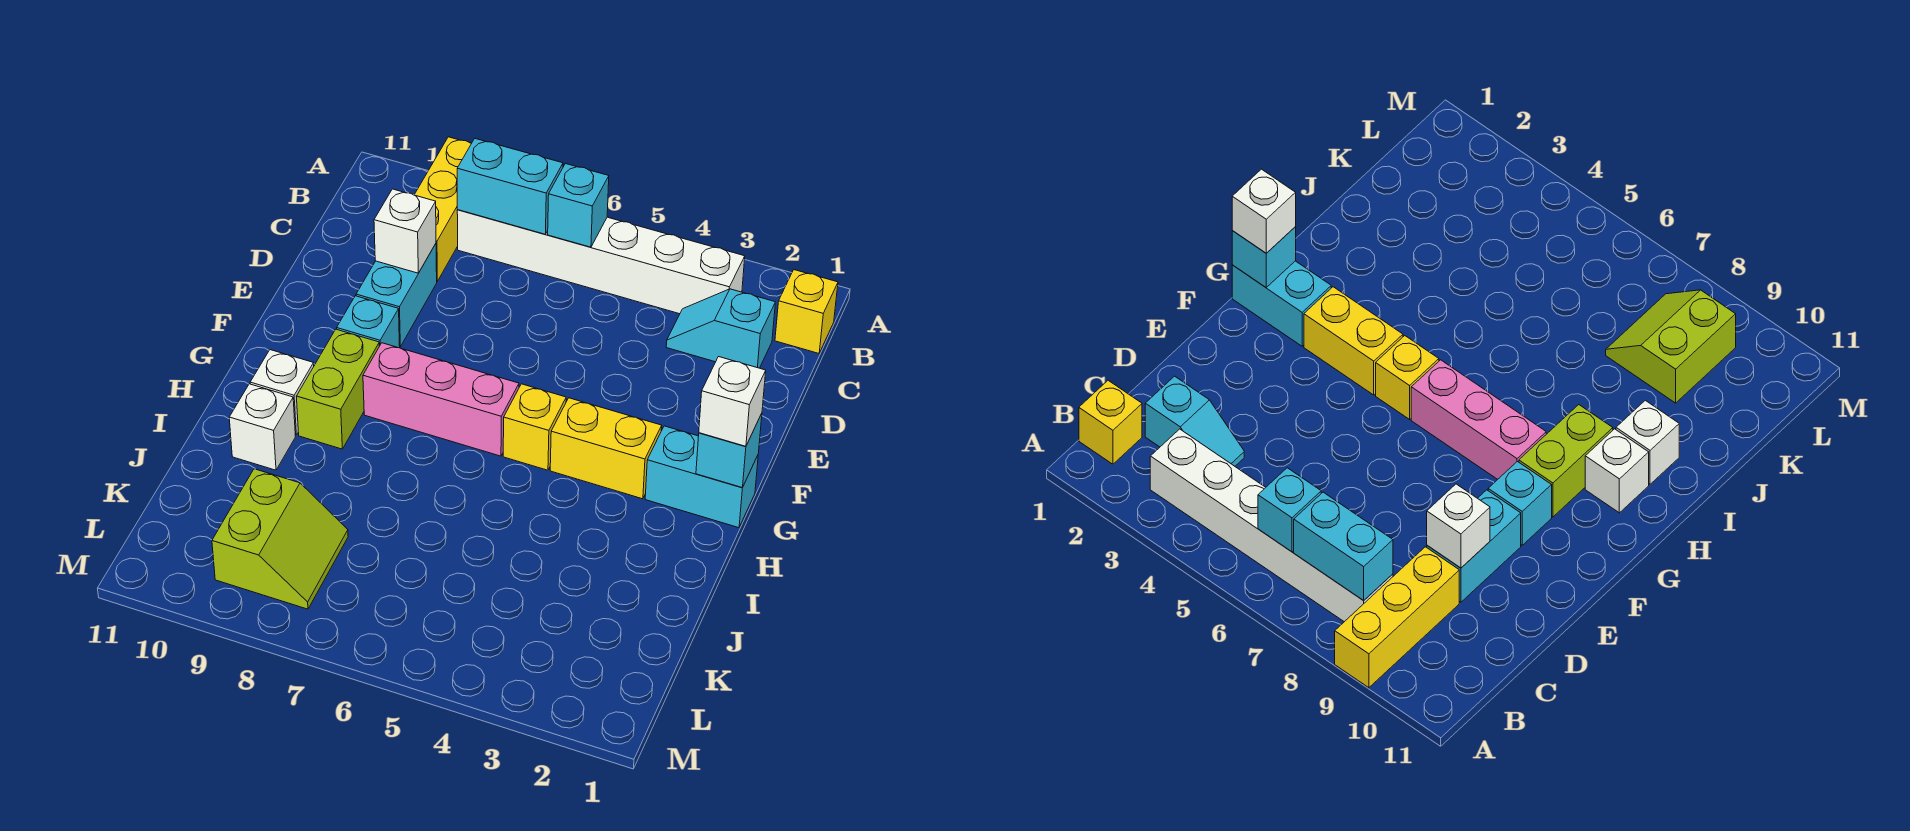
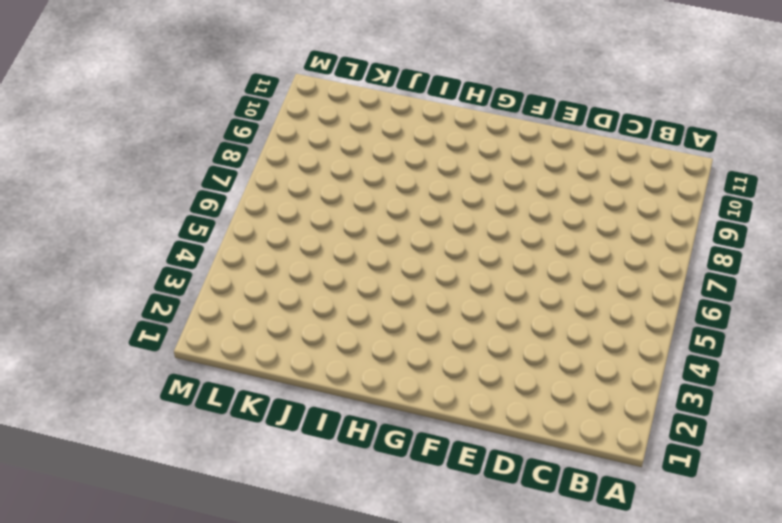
none -> yellow 1x3 brick [414,137,471,281]
none -> yellow 1x1 brick [775,270,838,353]
none -> white 1x6 brick [457,210,745,314]

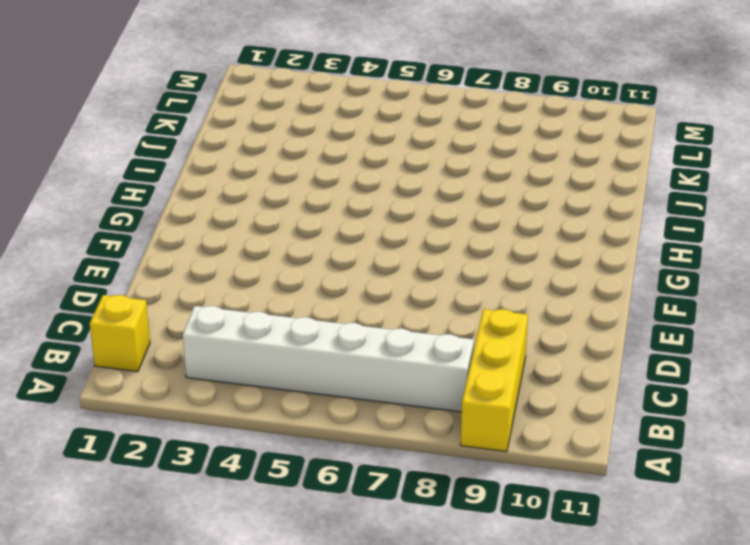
none -> cyan 1x2 slope [666,289,775,368]
none -> cyan 1x2 brick [356,244,437,347]
none -> cyan 1x1 brick [337,296,400,348]

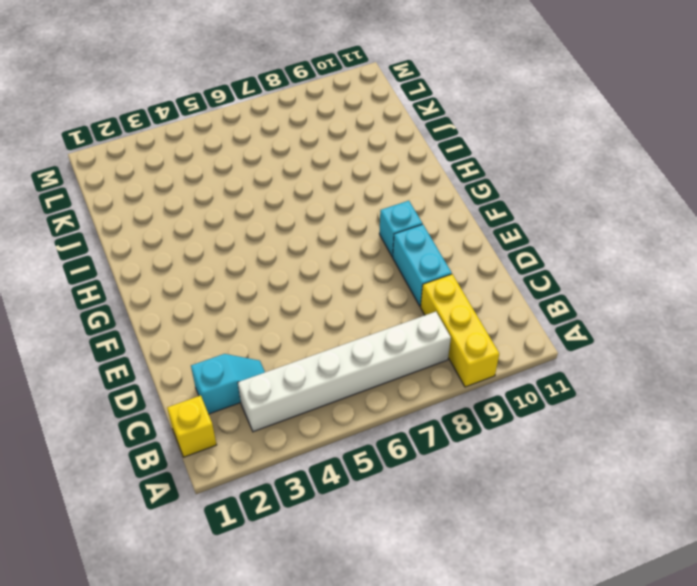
none -> cyan 1x2 brick [645,426,758,528]
none -> yellow 1x2 brick [550,398,662,499]
none -> yellow 1x1 brick [503,384,566,470]

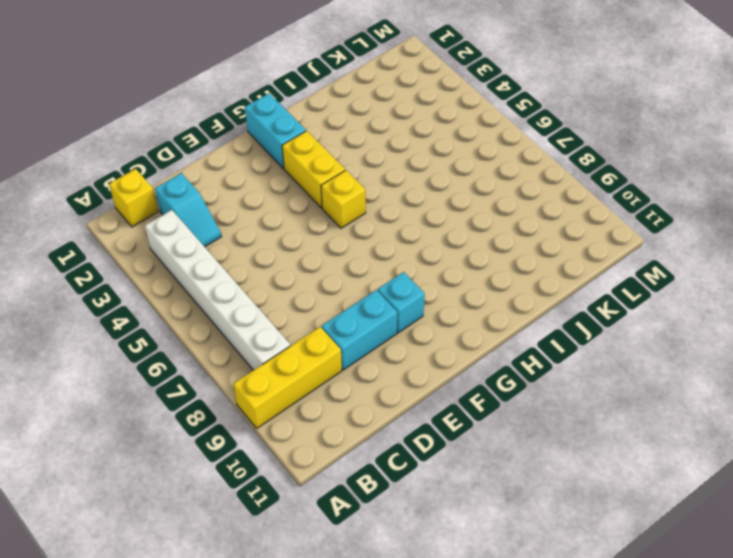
none -> pink 1x3 brick [363,343,519,456]
none -> lime 1x2 brick [296,329,379,449]
none -> white 1x1 brick [250,350,314,435]

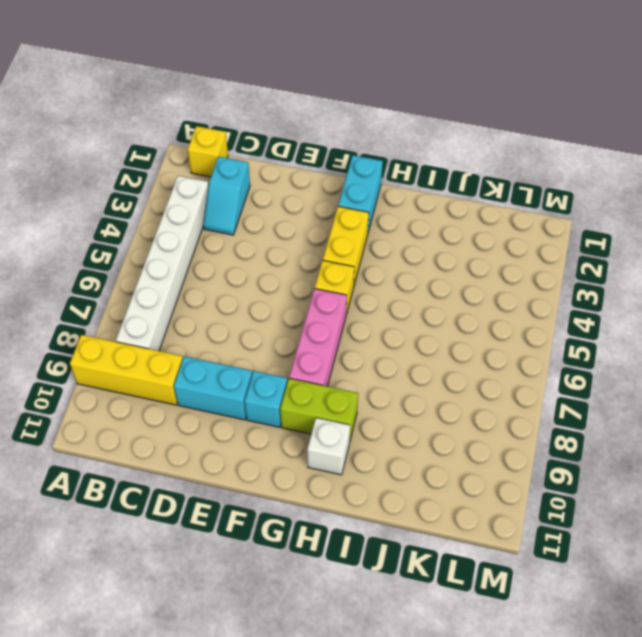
none -> white 1x1 brick [229,384,295,470]
none -> lime 2x2 slope [212,469,348,609]
none -> cyan 1x1 brick [548,164,609,247]

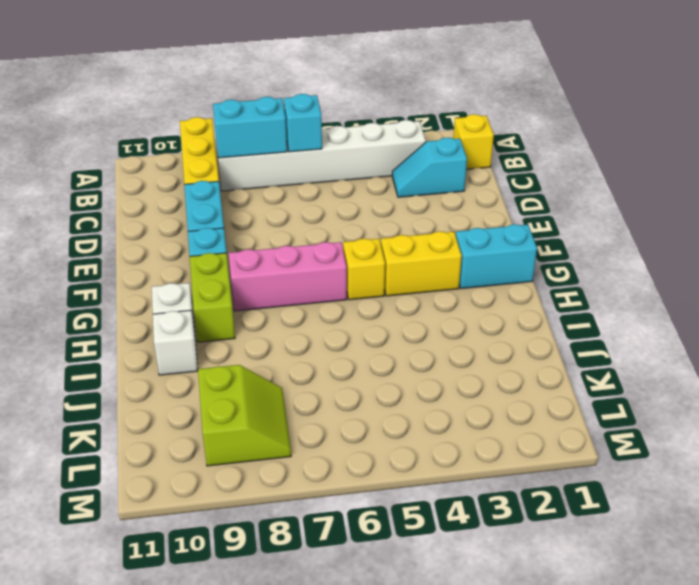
none -> white 1x1 brick [374,189,436,273]
none -> cyan 1x1 brick [696,413,762,488]
none -> white 1x1 brick [699,357,766,446]

